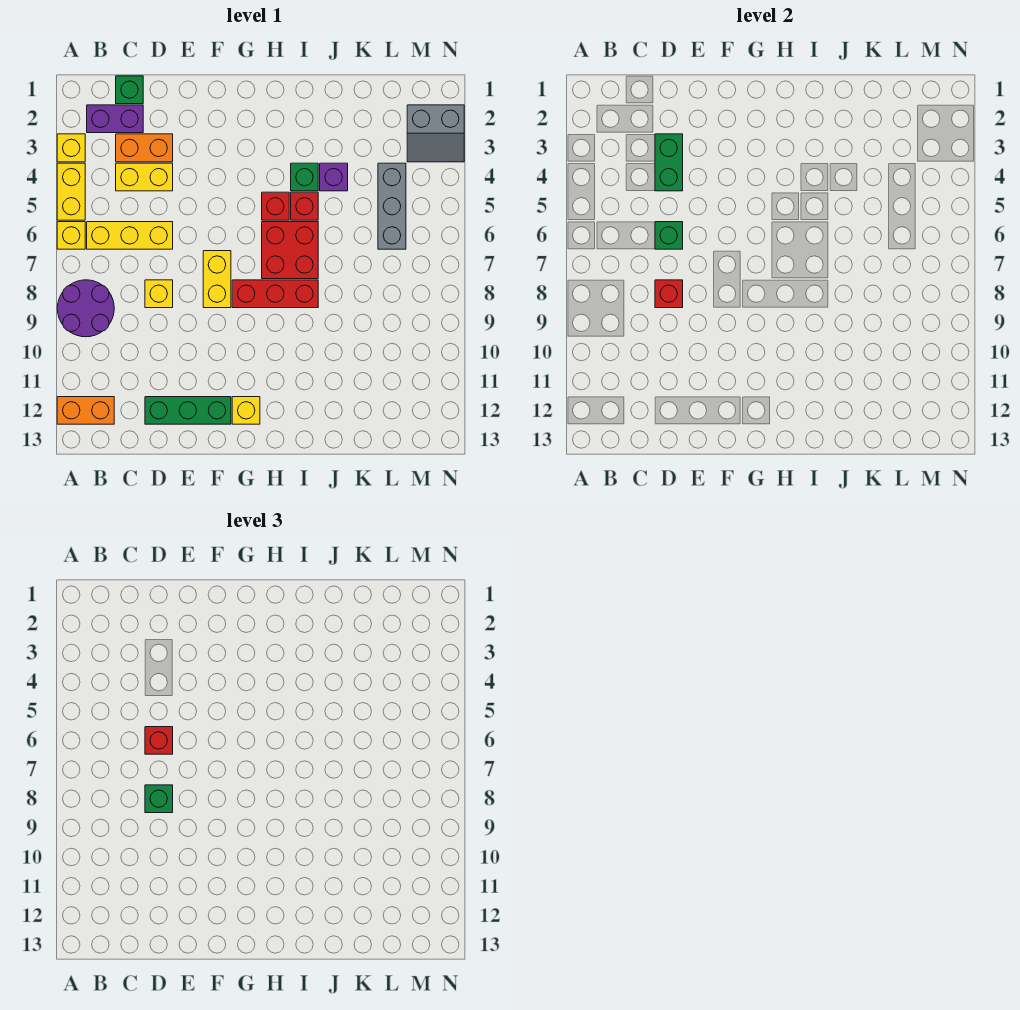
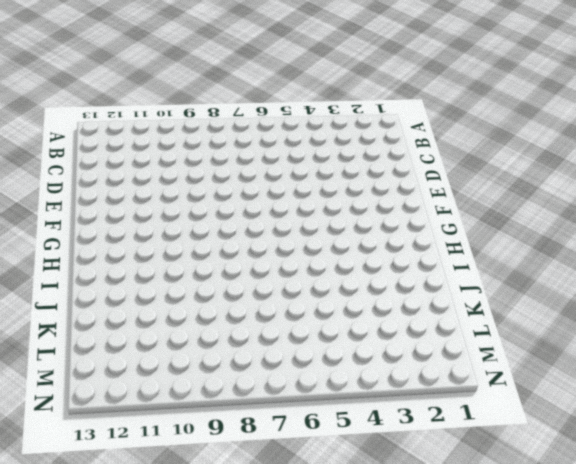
none -> yellow 1x1 brick [57,134,85,162]
none -> yellow 1x2 brick [57,163,85,220]
none -> yellow 1x1 brick [57,222,85,249]

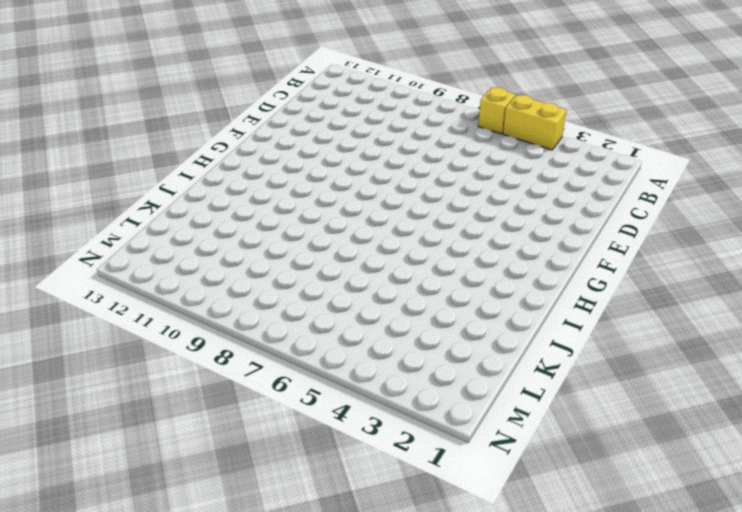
none -> yellow 1x1 brick [57,134,85,162]
none -> purple 2x2 round brick [57,280,114,337]
none -> orange 1x2 brick [57,397,114,424]

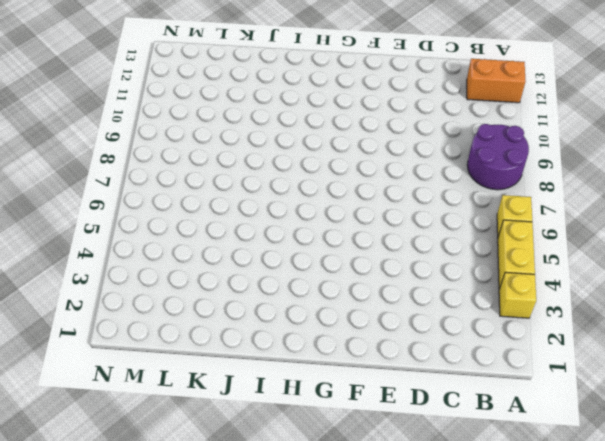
none -> purple 1x2 brick [87,105,143,133]
none -> yellow 1x3 brick [87,222,173,249]
none -> green 1x1 brick [116,76,143,104]

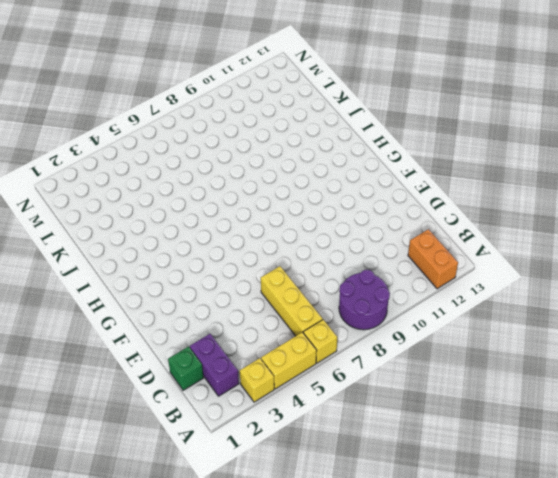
none -> orange 1x2 brick [116,134,173,162]
none -> yellow 1x2 brick [116,163,173,191]
none -> yellow 1x1 brick [145,280,173,308]

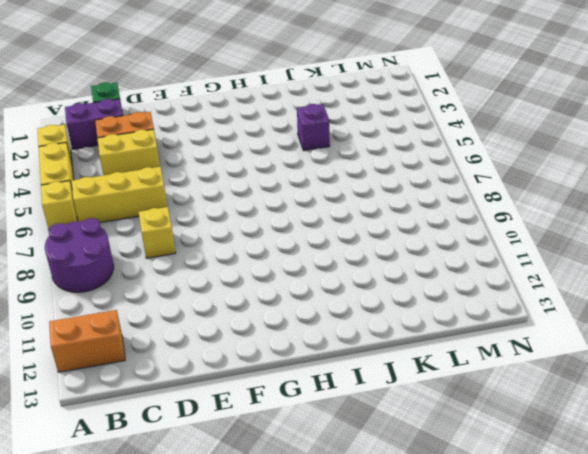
none -> green 1x3 brick [145,397,231,424]
none -> yellow 1x2 brick [203,251,231,308]
none -> red 1x3 brick [232,280,318,308]

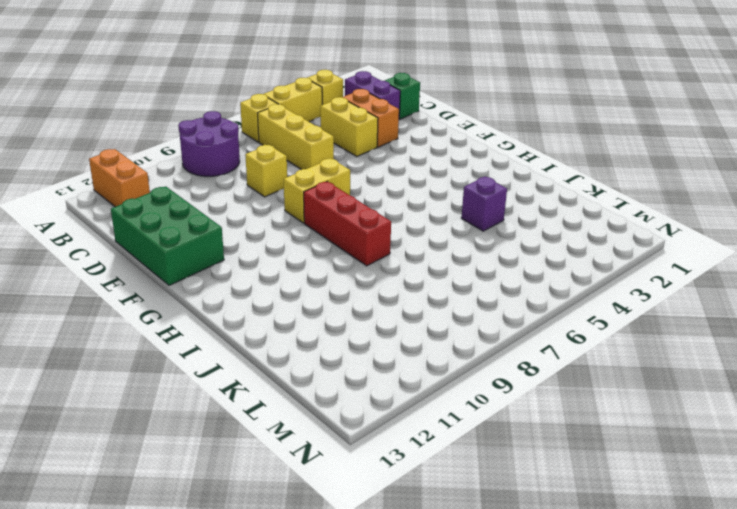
green 2x3 brick [111,186,224,285] -> green 1x3 brick [145,397,231,424]
none -> yellow 1x1 brick [232,397,260,424]
none -> red 1x1 brick [262,192,289,220]
none -> red 2x2 brick [262,222,318,279]

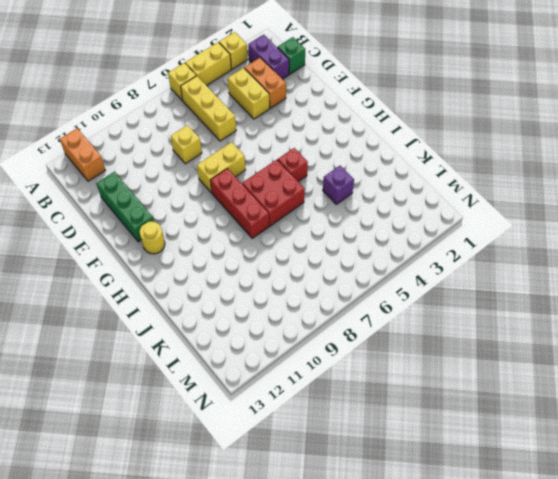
yellow 1x1 round brick [140,222,165,254] -> yellow 1x1 brick [232,397,260,424]
none -> purple 2x2 round brick [57,280,114,337]
none -> green 1x1 brick [291,163,318,191]
none -> red 1x1 brick [291,192,318,220]

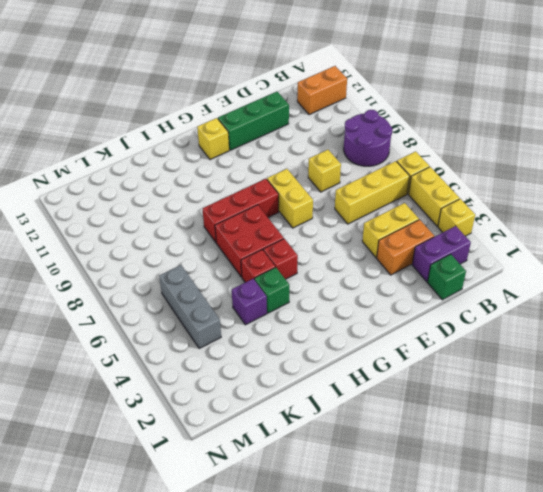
none -> grey 2x2 slope [407,105,464,162]
none -> green 1x2 brick [655,134,683,191]
none -> green 1x1 brick [655,222,683,249]

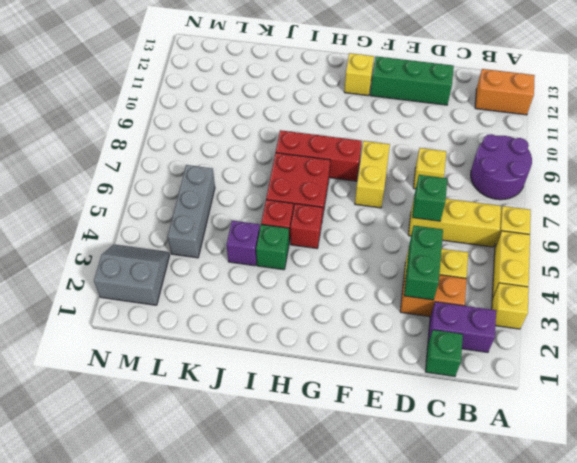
none -> red 1x1 brick [655,280,683,308]
none -> red 1x1 brick [145,727,173,754]
none -> green 1x1 brick [145,785,173,813]

